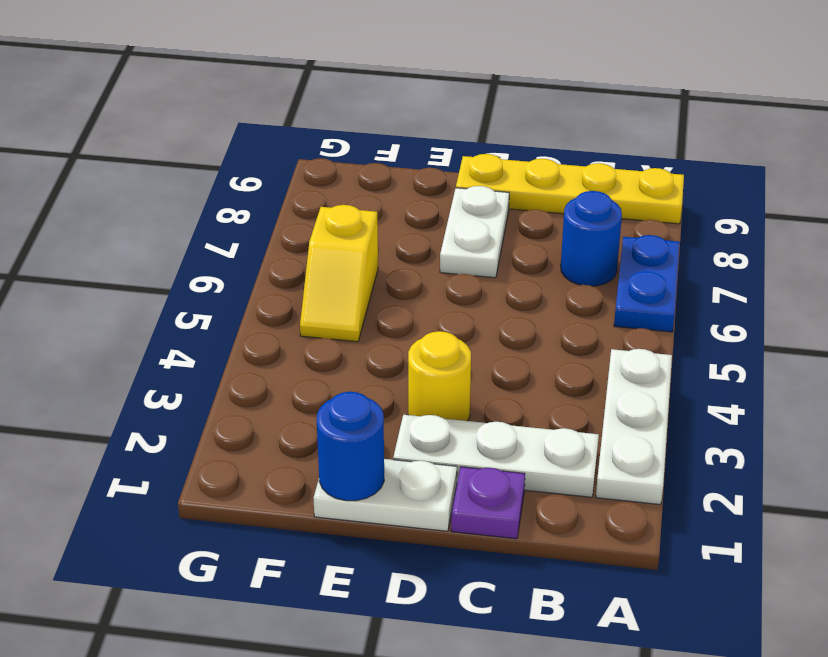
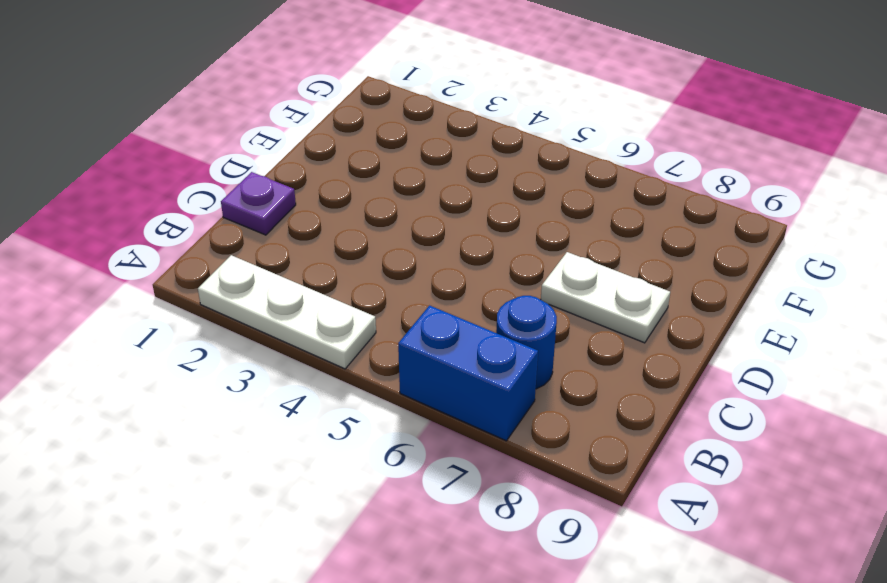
blue 1x2 brick [398,306,538,441] -> blue 1x2 plate [614,235,680,332]
none -> yellow 1x4 plate [456,154,684,224]
none -> white 1x3 plate [393,415,599,497]

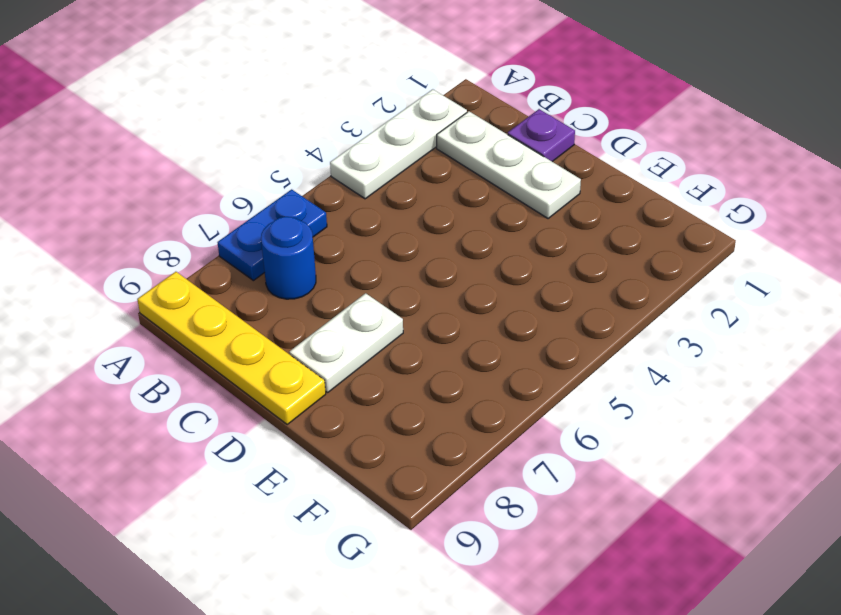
none -> white 1x2 plate [313,459,457,531]
none -> yellow 1x1 round brick [408,331,471,421]

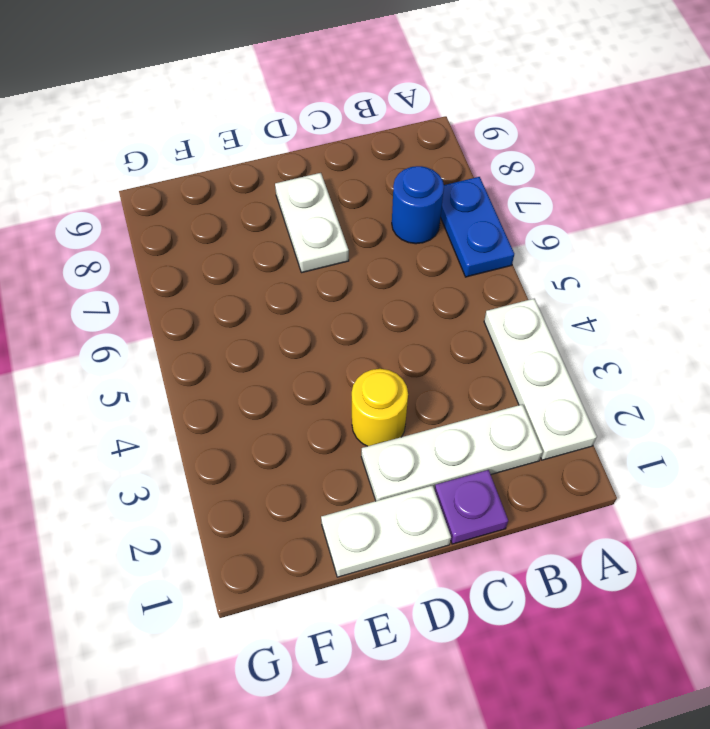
none -> yellow 1x4 plate [456,154,684,224]
none -> yellow 1x2 slope [300,205,378,342]

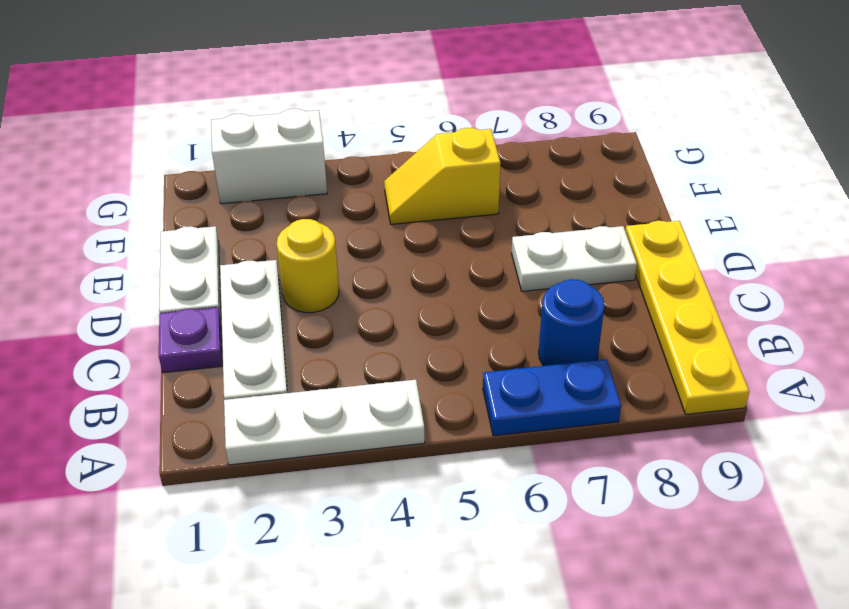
white 1x2 brick [211,109,327,204] -> none
none -> blue 1x1 round brick [317,392,384,501]

